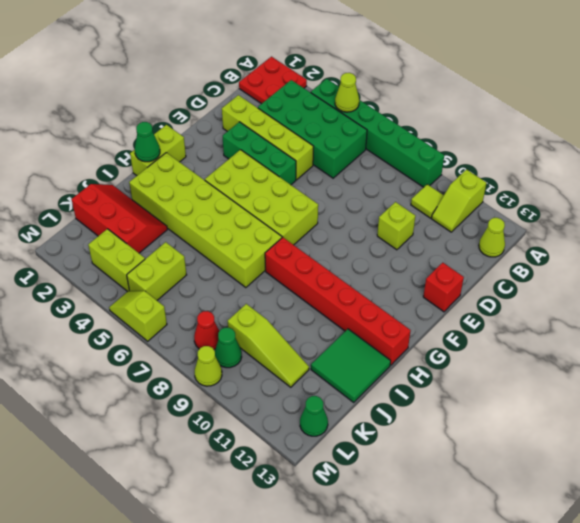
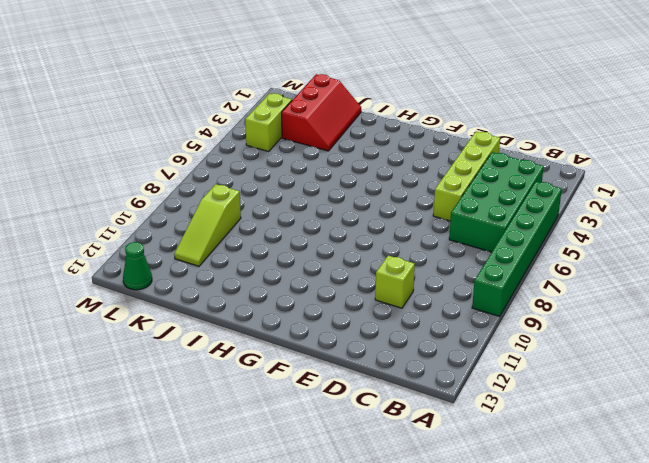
none -> red 2x2 plate [239,57,307,104]
none -> lime 1x2 slope [431,170,487,232]
none -> lime 1x1 tile [411,184,444,218]

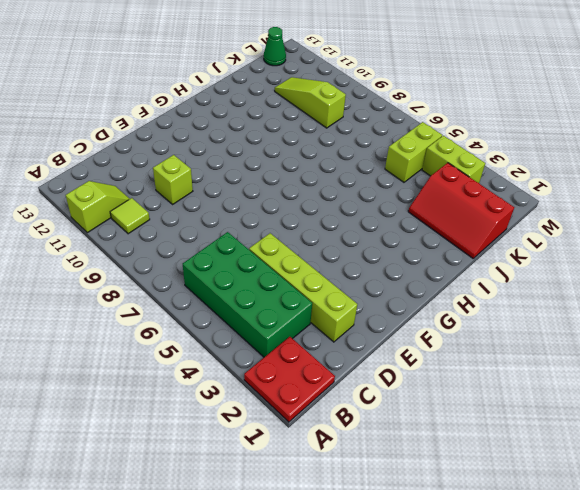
none -> green 1x6 brick [311,79,444,187]
none -> lime 1x1 cone [479,218,505,257]
none -> green 1x3 brick [223,122,296,185]

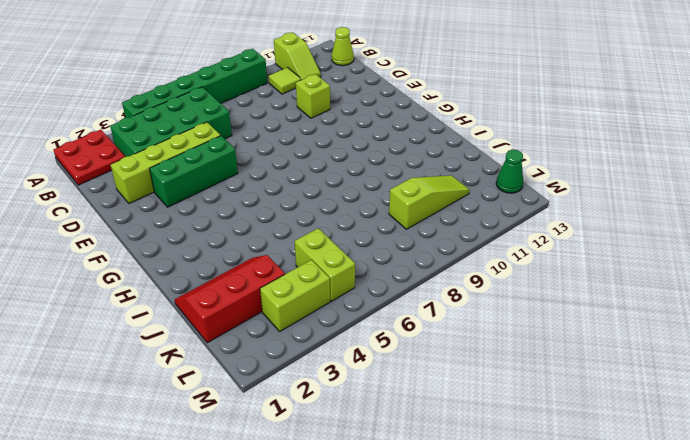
none -> red 1x1 brick [423,263,464,312]
none -> lime 2x4 brick [205,150,318,245]
none -> lime 1x2 brick [130,125,186,176]

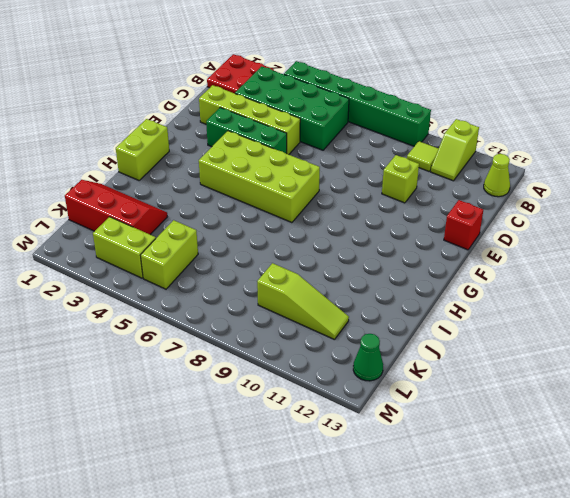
none -> lime 2x6 brick [129,153,282,288]
none -> red 1x6 brick [265,237,411,365]
none -> green 2x2 tile [311,329,391,402]

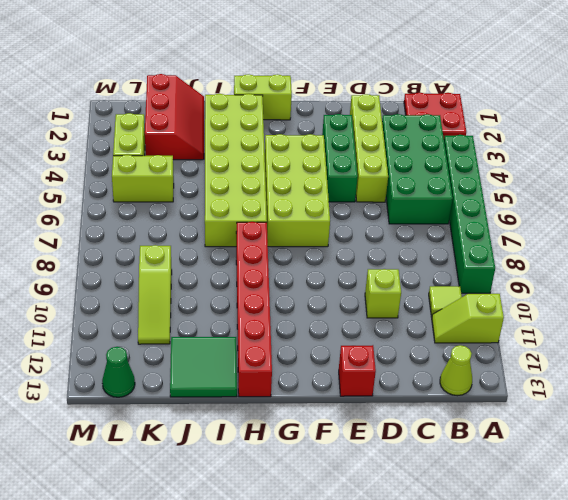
none -> red 1x1 cone [194,311,219,350]
none -> green 1x1 cone [215,328,242,368]
none -> lime 1x2 slope [109,291,167,341]

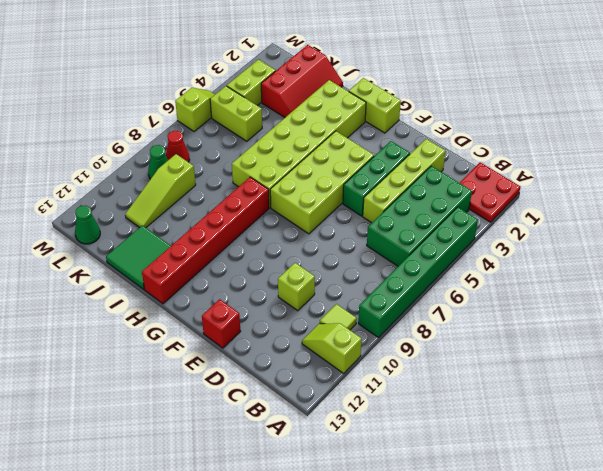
none -> lime 1x1 cone [479,218,505,257]
none -> lime 1x1 cone [195,346,222,386]
none -> lime 1x1 cone [335,73,359,112]

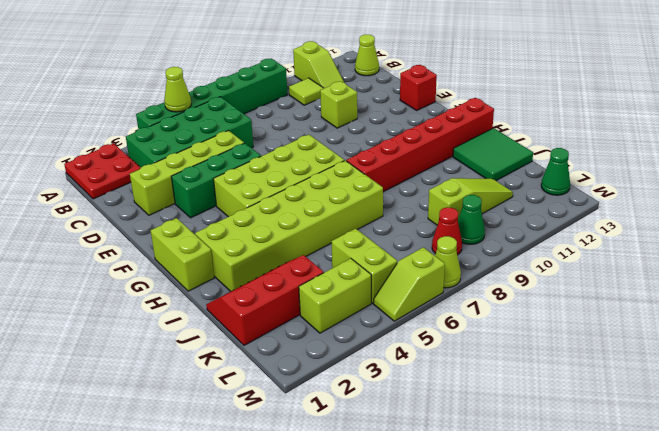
lime 1x1 cone [435,236,461,288] -> lime 1x1 cone moved to [195,346,222,386]
none -> green 1x1 cone [135,122,160,162]

